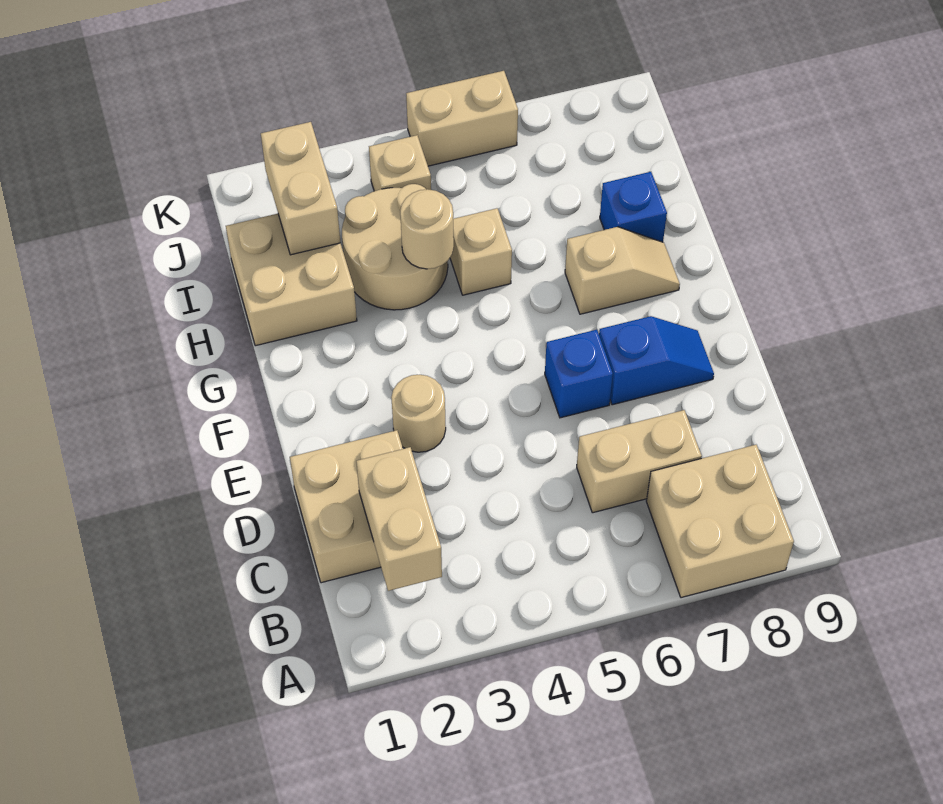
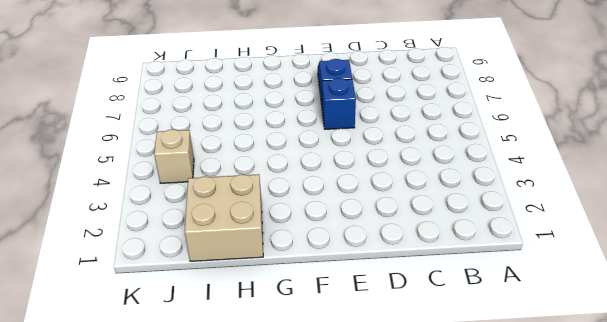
none -> tan 2x2 brick [646,445,794,598]
none -> tan 2x2 brick [290,430,403,583]
none -> tan 1x2 brick [577,410,702,513]

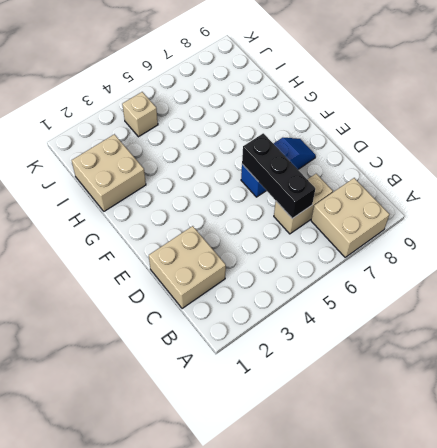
black 1x3 brick [242,133,315,219] -> none
none -> tan 1x1 round brick [391,375,446,452]
none -> tan 1x2 slope [565,227,680,314]
none -> tan 2x2 round brick [342,184,448,310]

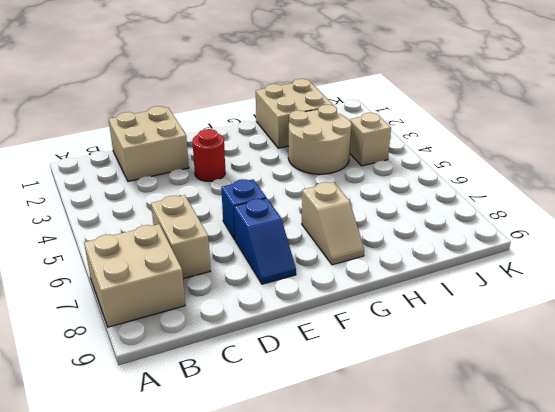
red 1x1 round brick [192,129,225,181] -> tan 1x1 round brick [391,375,446,452]
none -> tan 1x1 brick [450,208,512,295]
none -> blue 1x1 brick [600,172,667,242]
none -> tan 1x2 brick [406,71,518,166]

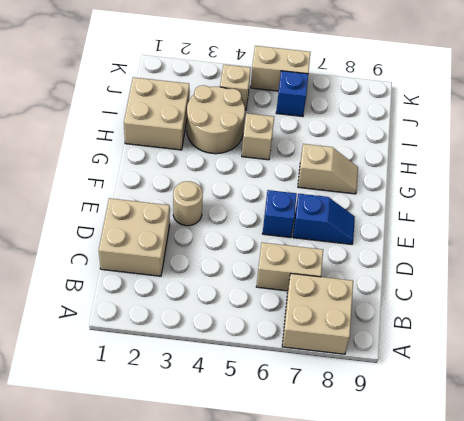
blue 1x1 brick [276,71,308,116] -> blue 1x1 brick moved to [600,172,667,242]
none -> tan 1x2 brick [356,447,442,591]
none -> tan 1x1 round brick [400,189,454,269]
none -> tan 1x2 brick [261,122,340,255]

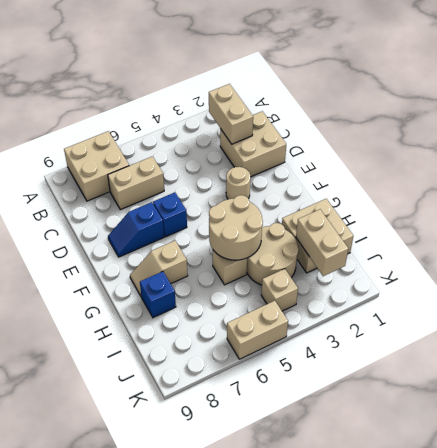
tan 2x2 round brick [209,195,263,260] -> tan 1x1 round brick [400,189,454,269]

